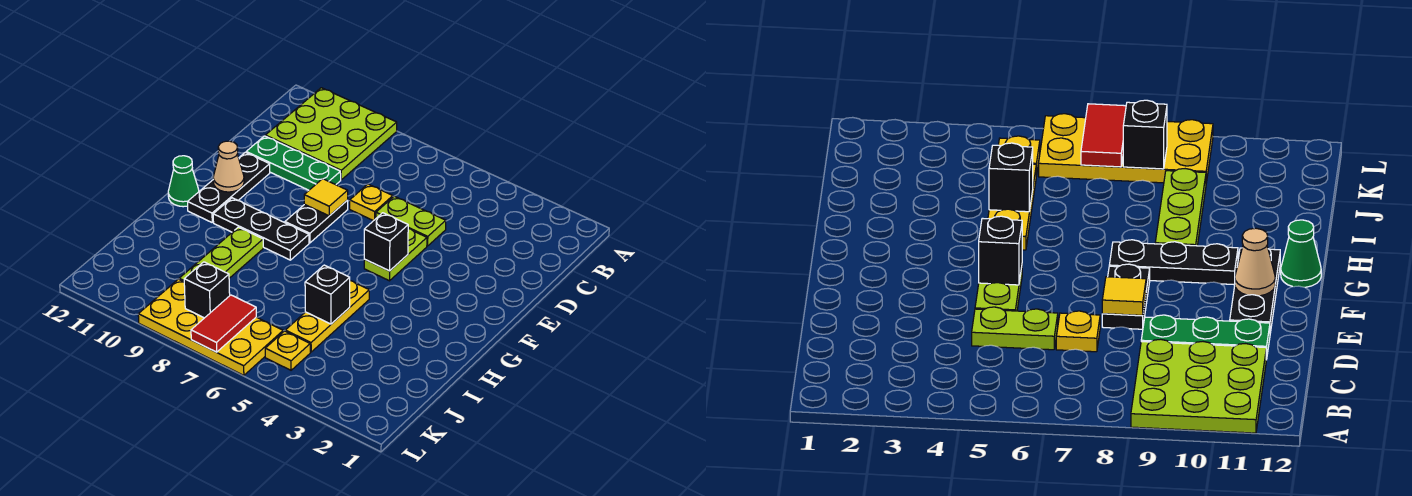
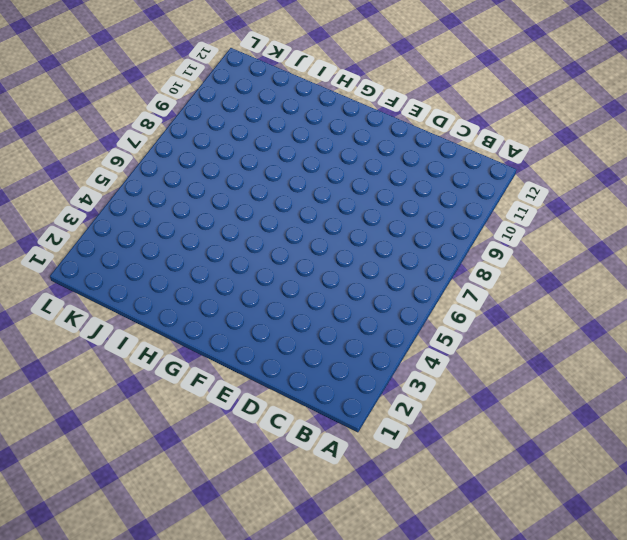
none -> lime 3x3 plate [265,88,397,180]
none -> lime 1x2 plate [376,196,446,246]
none -> yellow 1x1 plate [350,184,393,221]

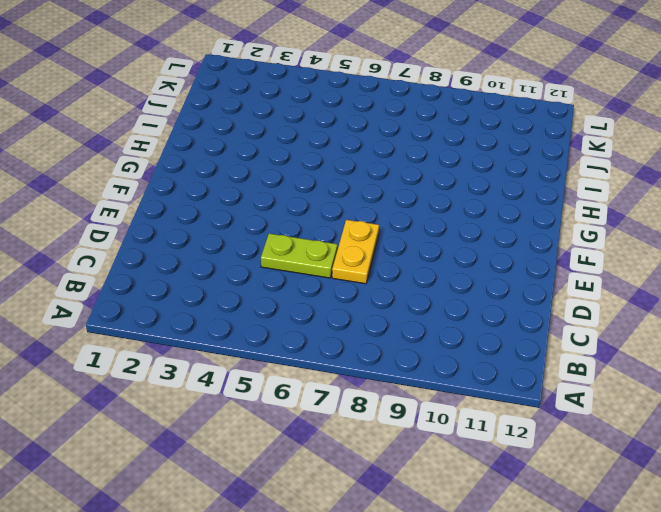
yellow 1x2 plate [332,220,379,284] -> yellow 1x1 plate [350,184,393,221]
none -> lime 3x3 plate [265,88,397,180]
none -> green 1x3 plate [246,136,341,190]
none -> lime 1x2 plate [364,229,427,281]

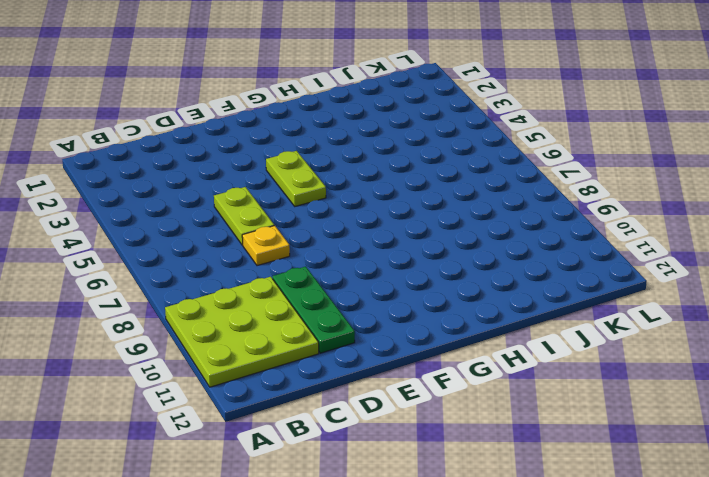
lime 1x2 plate [266,151,326,206] -> lime 1x2 plate turned to [364,229,427,281]
none -> black 1x2 plate [285,200,348,243]
none -> black 1x3 plate [188,152,270,222]
none -> black 1x3 plate [213,198,309,260]

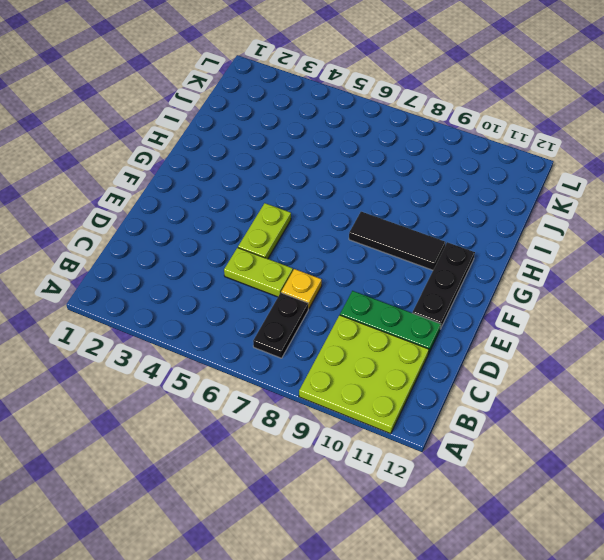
black 1x2 plate [253,293,308,358] -> black 1x2 plate moved to [285,200,348,243]
black 1x3 tile [349,212,445,270] -> black 1x3 plate [213,198,309,260]
none -> green 1x1 cone [168,156,199,207]
none -> yellow 1x3 plate [285,281,369,352]
none -> lime 1x3 plate [179,227,263,282]

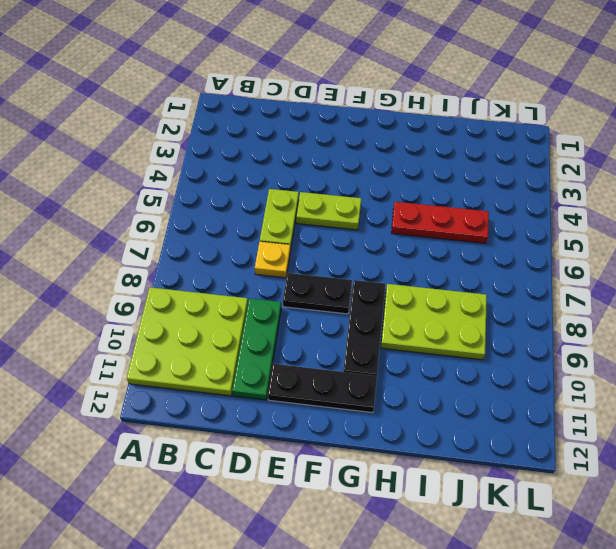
red 1x3 plate [391,202,489,243] -> yellow 1x3 plate [285,281,369,352]
lime 2x3 plate [381,284,487,360] -> lime 1x3 plate [179,227,263,282]
none -> green 1x1 cone [168,156,199,207]
none -> yellow 1x1 plate [265,331,310,370]
none -> yellow 2x4 plate [138,279,283,375]

